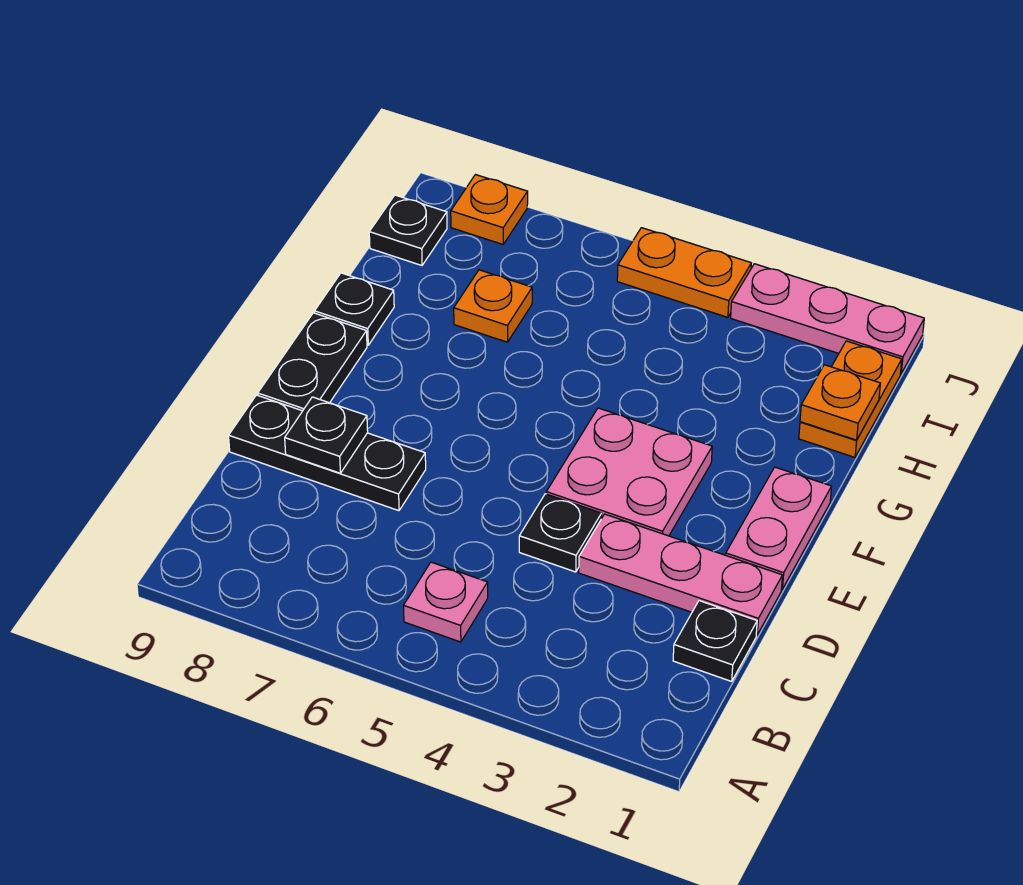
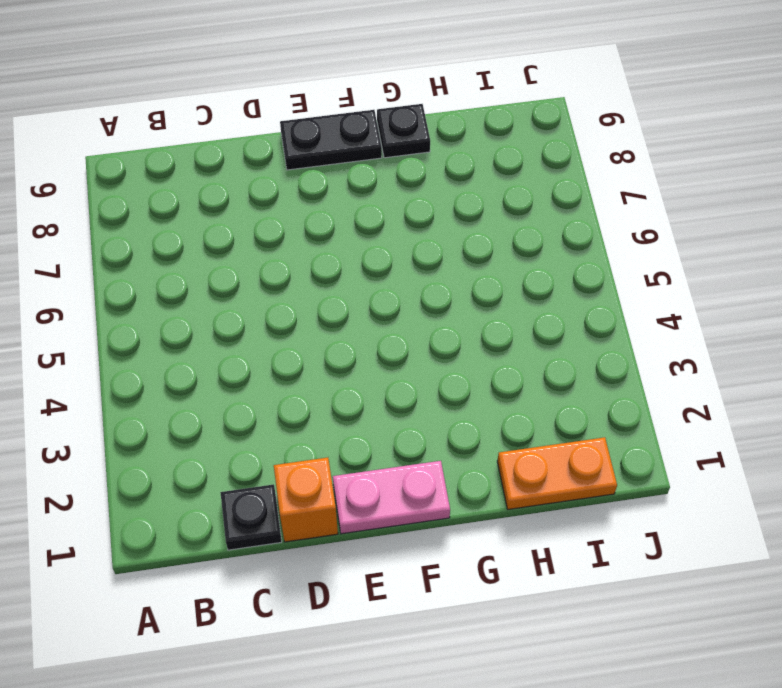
orange 1x1 brick [274,458,338,542] -> pink 1x3 plate [579,514,782,635]
none -> pink 1x1 plate [404,562,488,642]
none -> black 1x1 plate [519,494,602,572]
none -> black 1x3 plate [229,395,426,511]

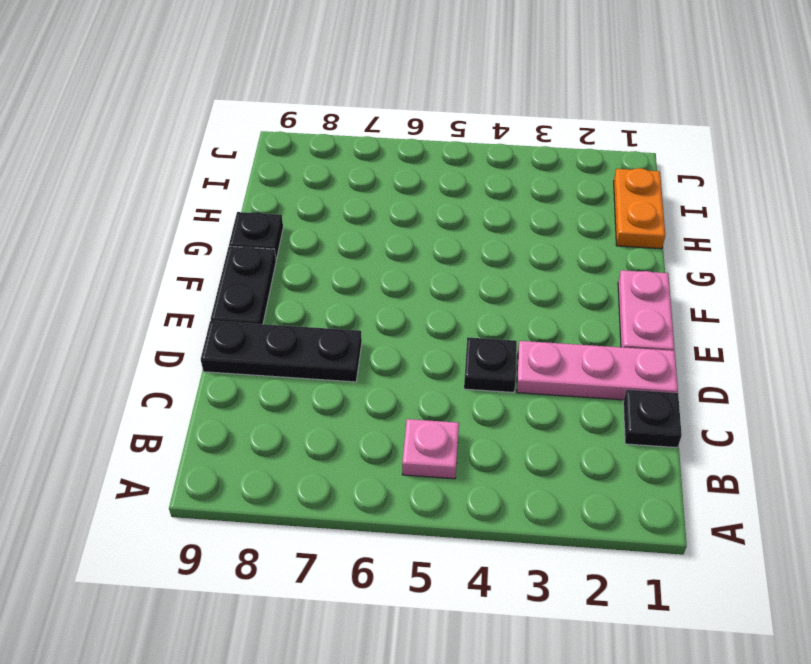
none -> pink 2x2 plate [546,408,712,536]
none -> orange 1x1 plate [454,270,532,342]
none -> black 1x1 plate [369,195,447,265]

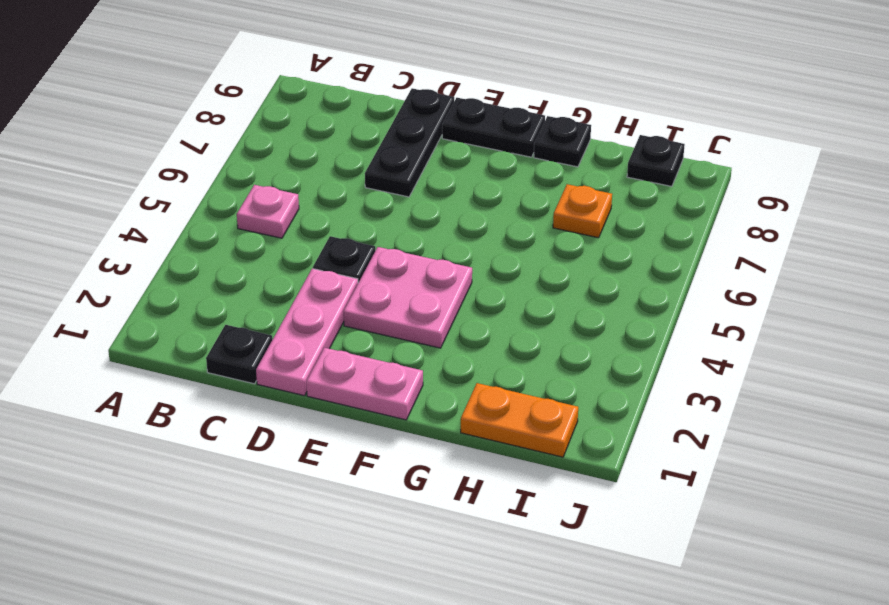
none -> pink 1x3 plate [731,264,924,374]
none -> orange 1x2 plate [617,228,751,317]
none -> orange 1x1 plate [451,175,528,244]

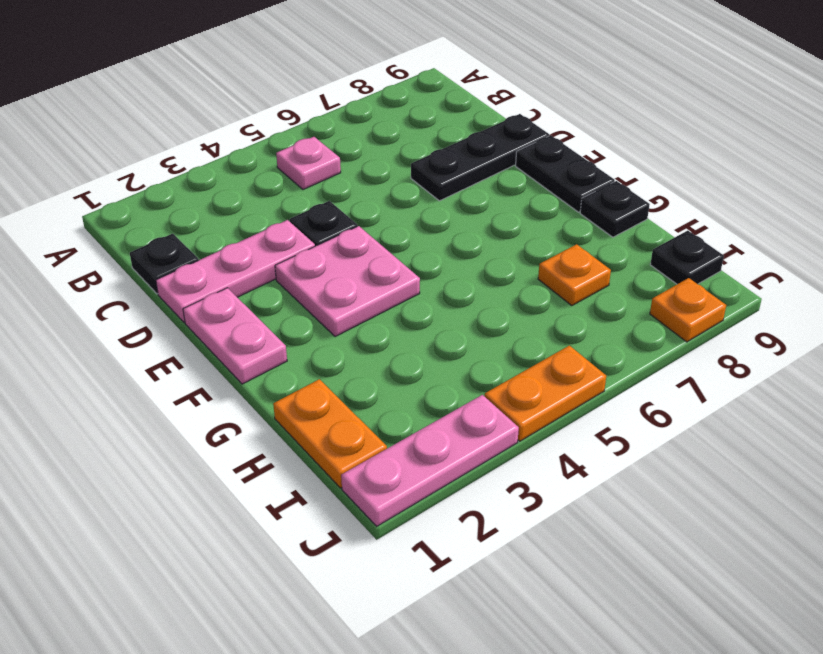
none -> black 1x1 plate [285,397,368,473]
none -> orange 1x1 plate [800,365,880,440]

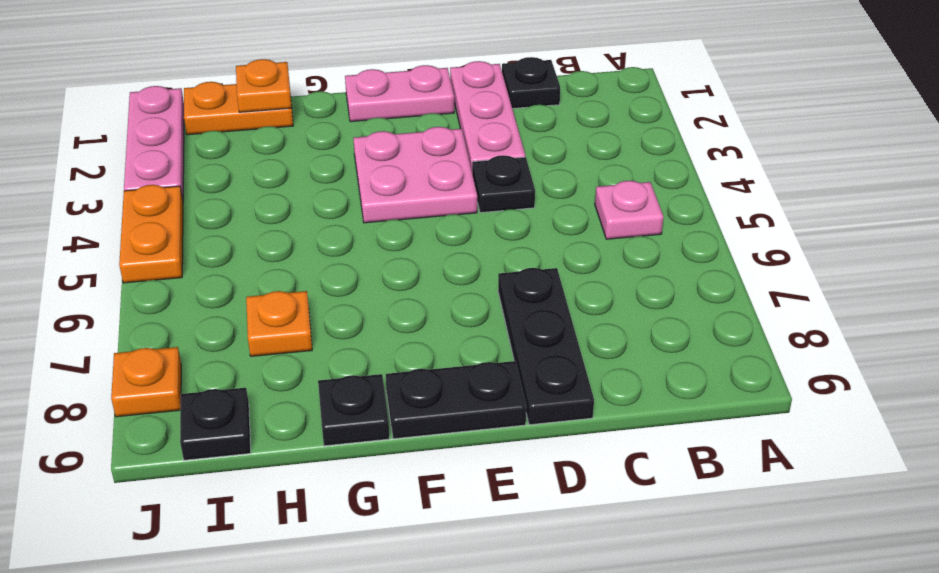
none -> black 1x1 plate [285,397,368,473]

